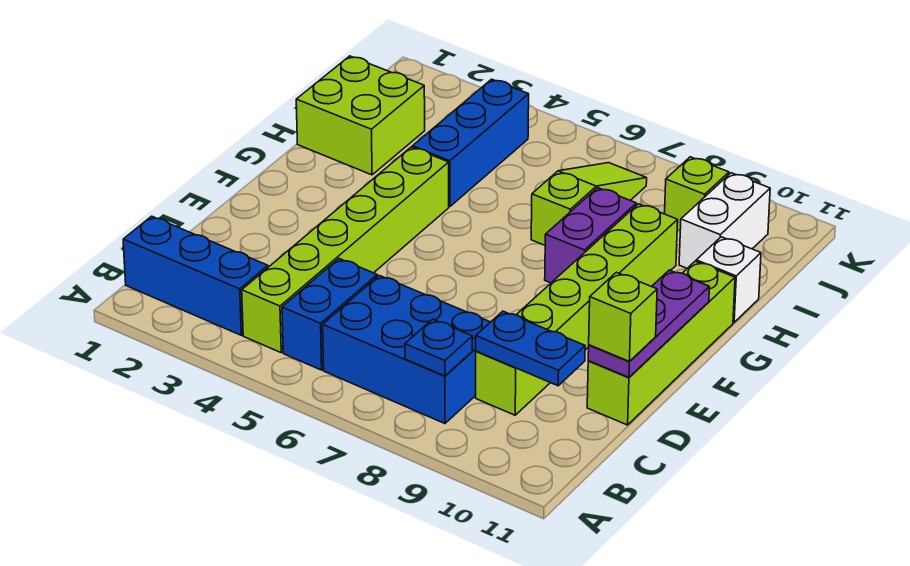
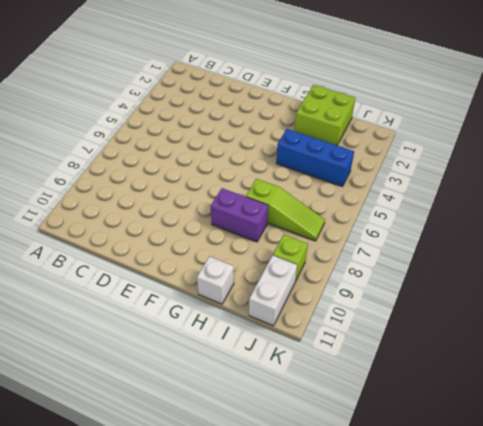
white 1x2 brick [249,255,297,326] -> white 1x2 brick turned to [679,173,770,268]
none -> blue 1x3 brick [123,216,268,335]
none -> lime 1x6 brick [242,147,449,352]
none -> blue 1x2 brick [282,259,377,370]

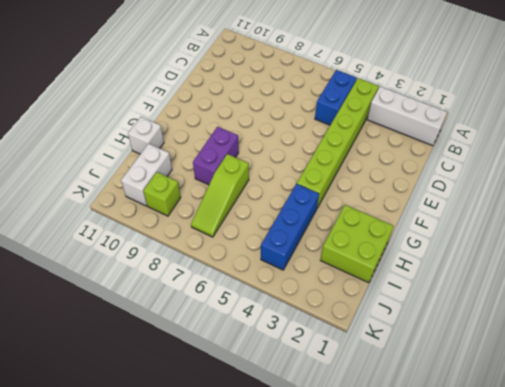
white 1x3 brick [367,87,447,146] -> blue 1x3 brick [123,216,268,335]
none -> blue 2x3 brick [323,275,490,424]
none -> lime 1x6 brick [476,204,678,415]
none -> lime 1x4 brick [587,261,735,425]

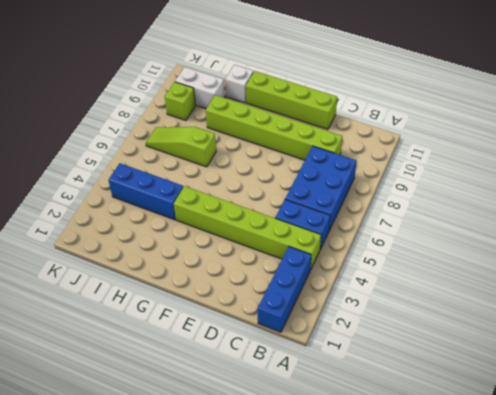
none -> purple 1x2 brick [545,188,636,283]
none -> lime 2x2 brick [296,56,425,175]
none -> blue 1x1 plate [405,319,472,376]

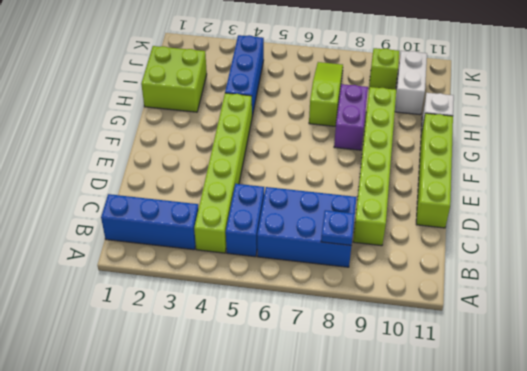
none -> blue 1x2 plate [476,311,585,386]
none -> purple 1x3 plate [588,270,709,377]
none -> lime 1x1 brick [589,272,657,361]

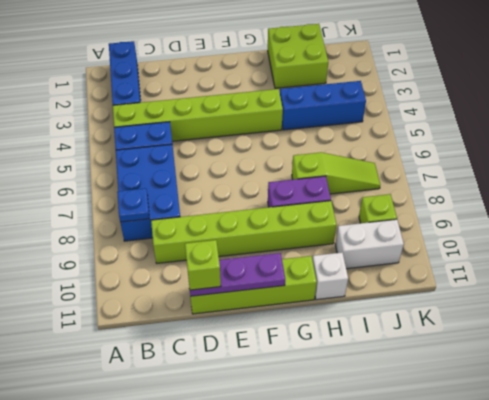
none -> blue 1x2 plate [476,311,585,386]

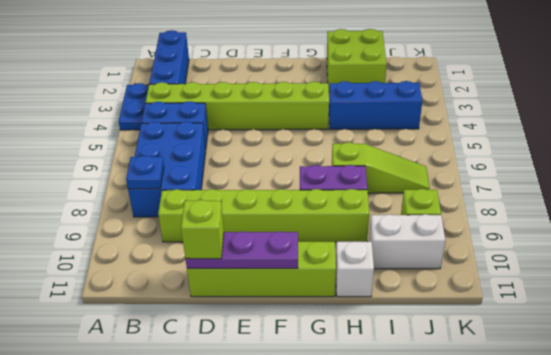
blue 1x2 plate [119,83,149,130] -> blue 1x2 plate moved to [476,311,585,386]

